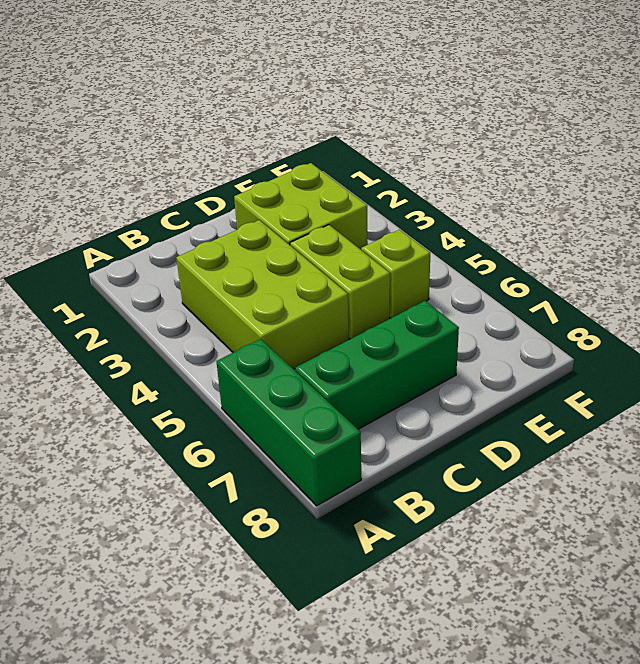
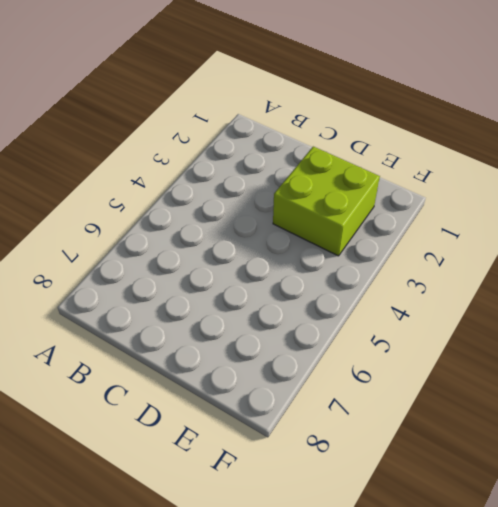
none -> green 1x3 brick [216,339,361,506]
none -> lime 2x3 brick [176,220,349,369]

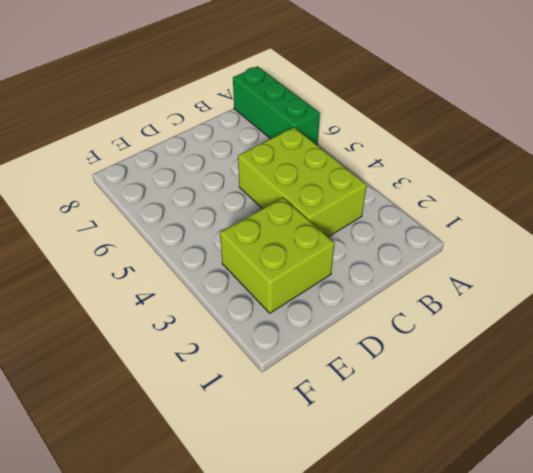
none -> green 1x3 brick [295,301,459,429]
none -> lime 1x2 brick [290,225,390,339]

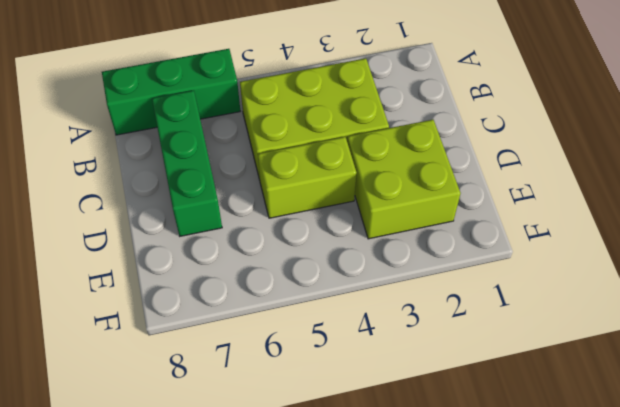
none -> lime 1x1 brick [361,230,430,318]

